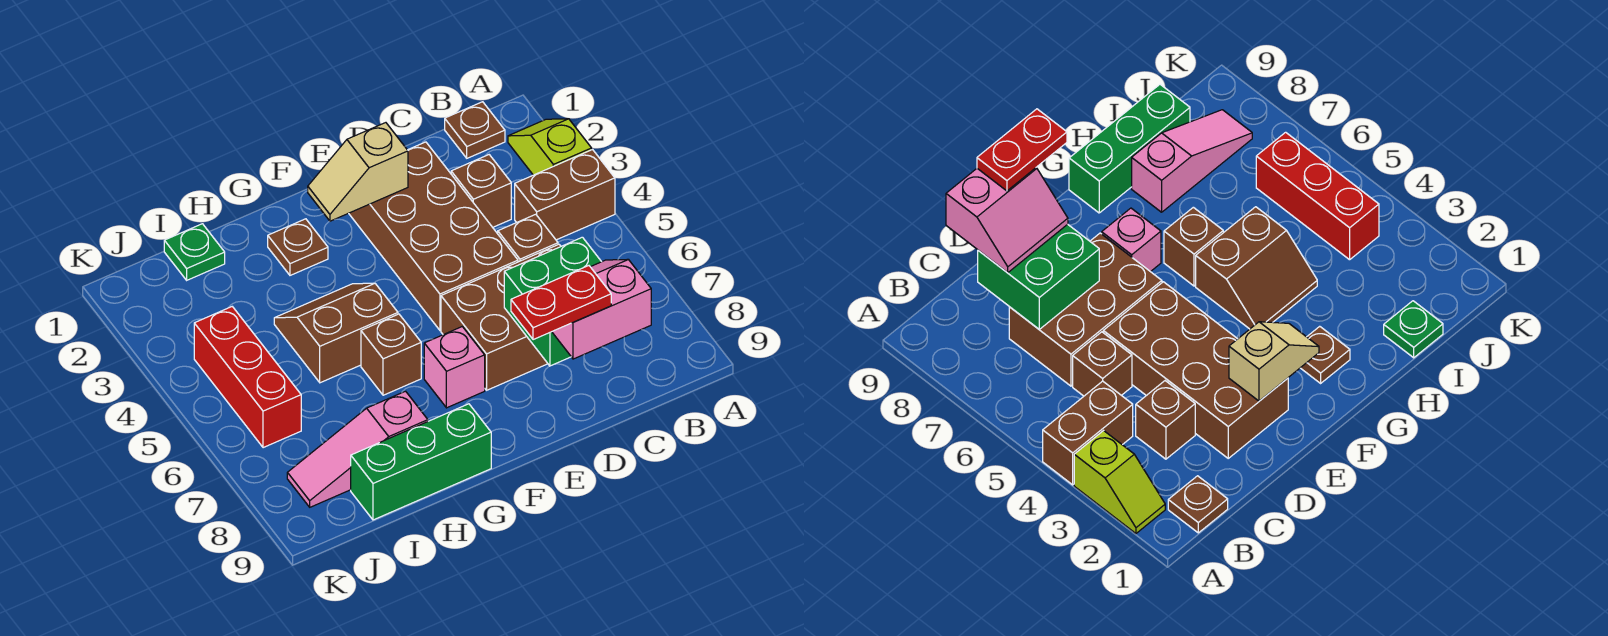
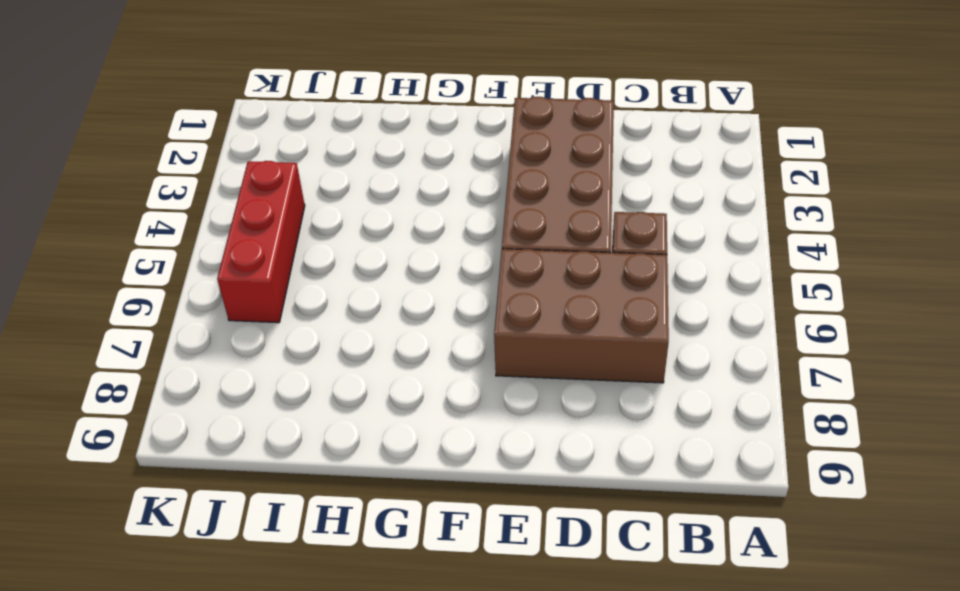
none -> lime 1x2 slope [508,119,592,175]
none -> brown 1x2 brick [515,150,615,240]
none -> brown 1x1 plate [445,102,505,158]

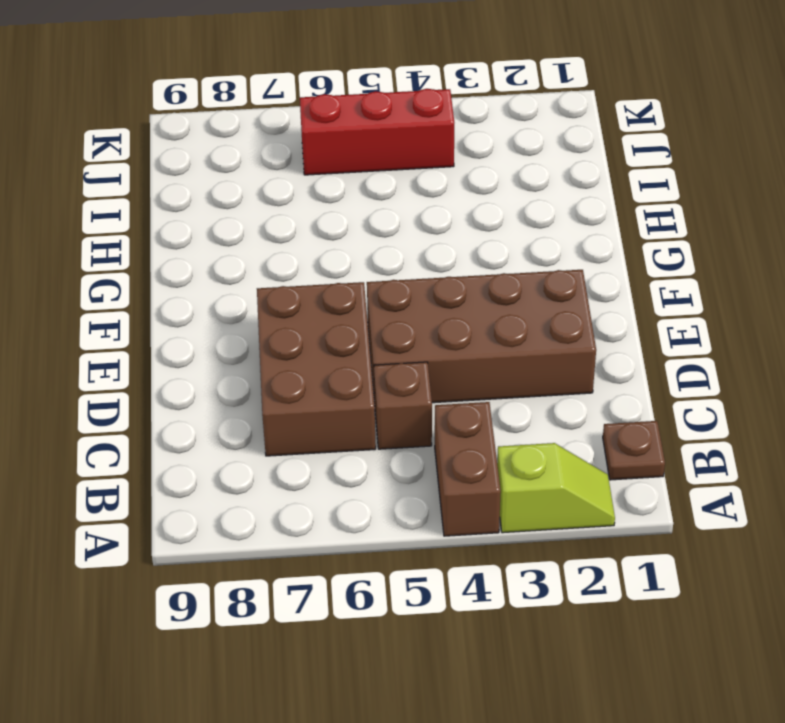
none -> brown 1x1 brick [451,155,511,227]
none -> pink 1x1 brick [424,327,485,408]
none -> brown 1x1 plate [268,219,328,275]

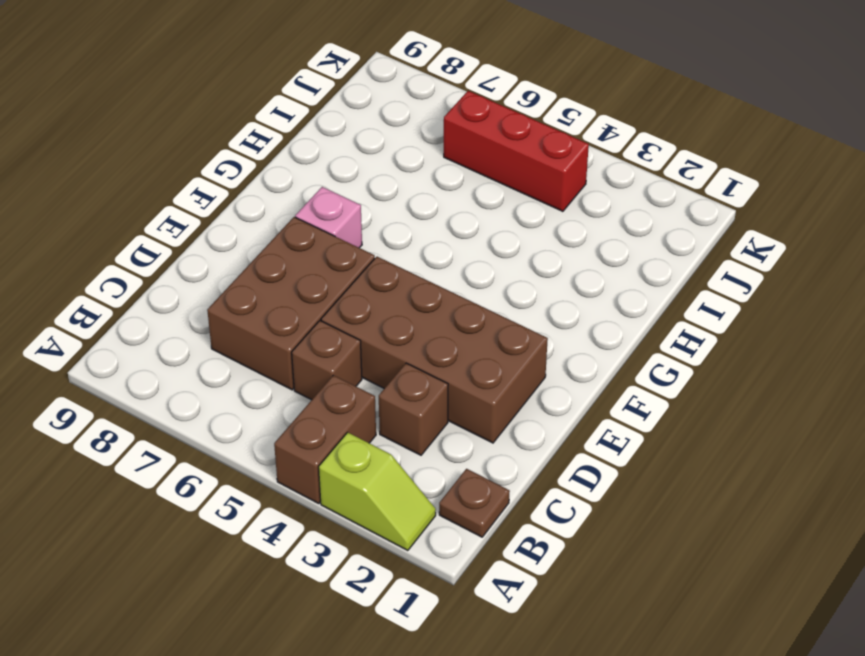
none -> brown 1x1 plate [268,219,328,275]
none -> brown 2x2 slope [274,283,398,383]
none -> brown 1x1 brick [361,314,421,395]

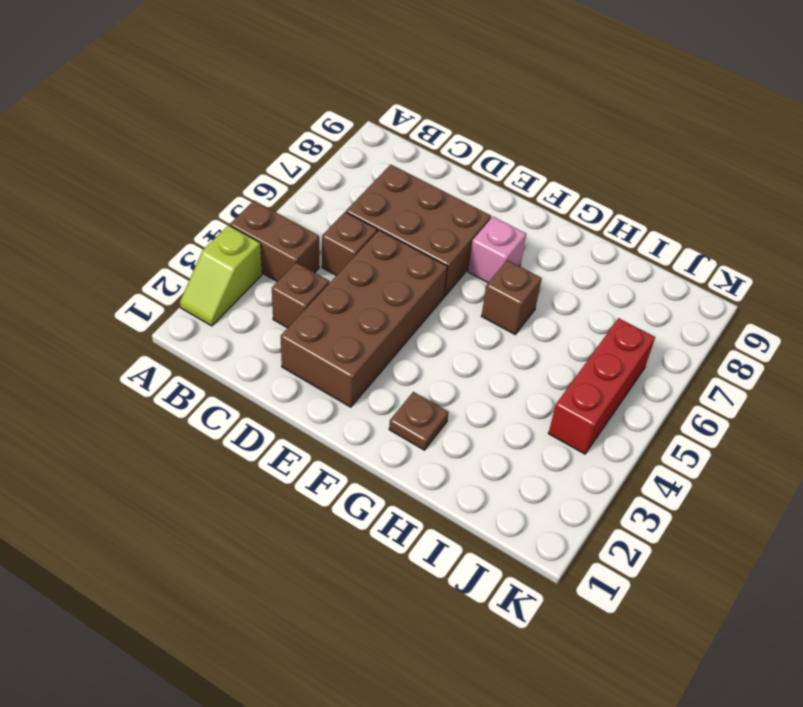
none -> brown 1x1 plate [445,102,505,158]
none -> brown 2x2 slope [274,283,398,383]
none -> green 1x3 brick [351,404,491,520]

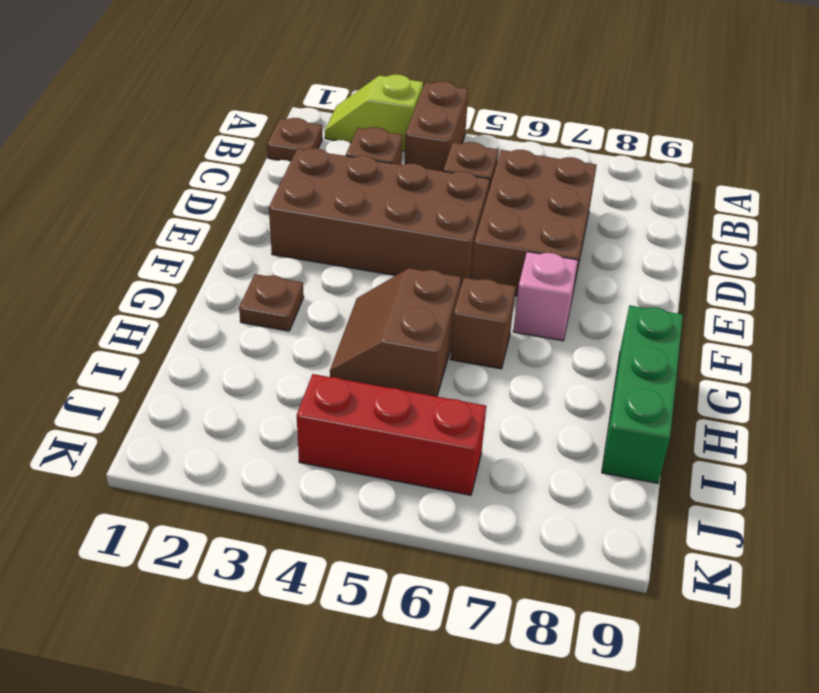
none -> pink 1x3 slope [287,391,428,507]
none -> green 1x1 plate [164,224,225,280]
none -> green 2x2 brick [504,237,601,366]

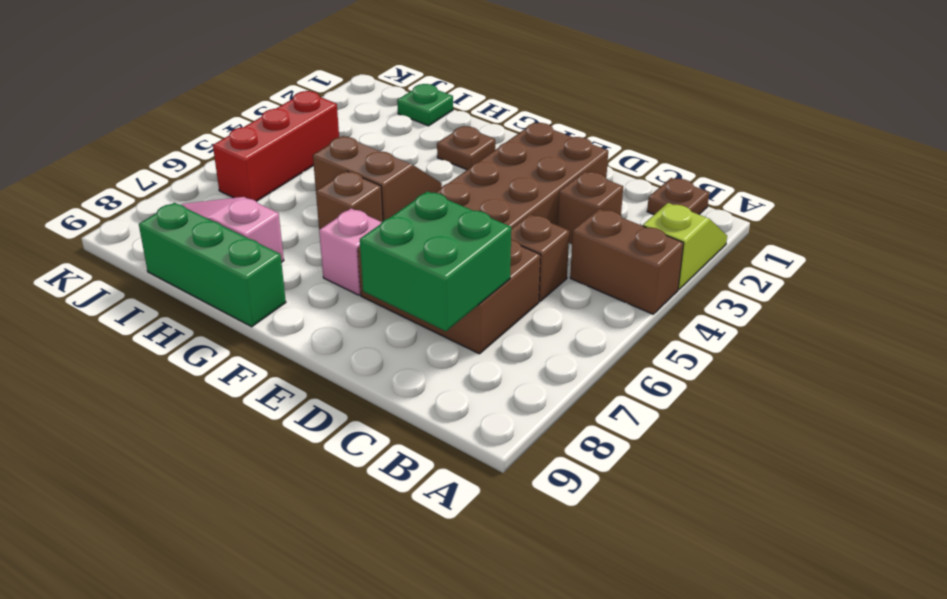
none -> tan 1x2 slope [308,123,408,221]
none -> pink 2x2 slope [552,259,651,359]
none -> red 1x2 plate [511,266,611,340]

